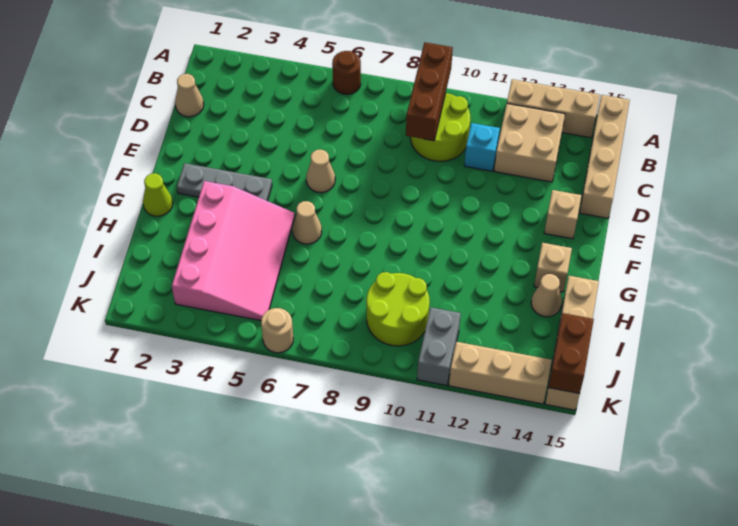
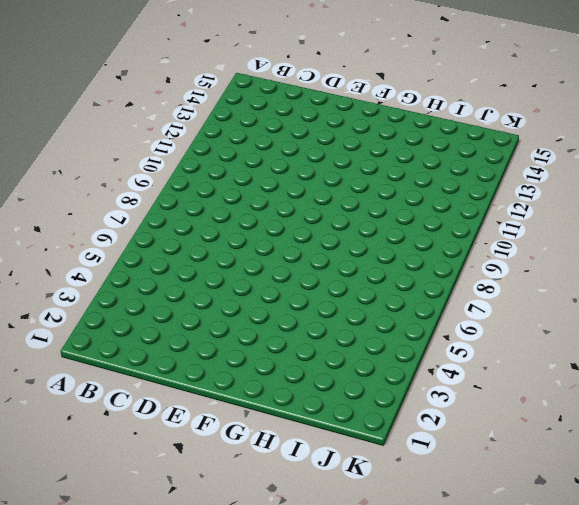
none -> brown 1x1 round brick [332,51,361,94]
none -> tan 1x3 brick [507,79,600,138]
none -> tan 1x4 brick [580,95,630,218]

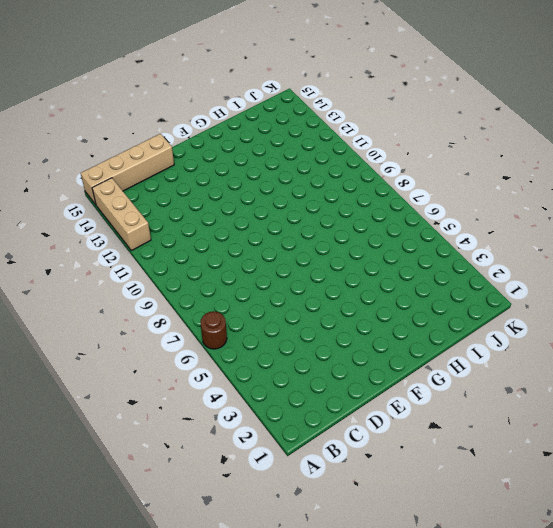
none -> lime 2x2 round brick [410,93,470,161]
none -> tan 2x2 brick [494,104,565,182]
none -> tan 1x1 cone [175,74,204,117]

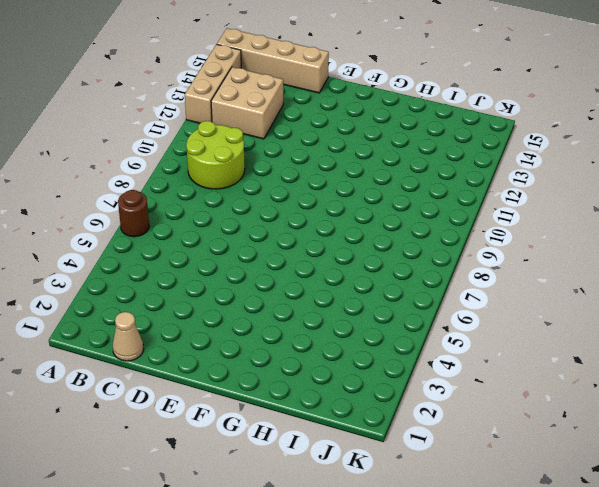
none -> cyan 1x1 brick [464,123,500,171]
none -> tan 1x1 cone [306,150,335,193]
none -> tan 1x1 brick [544,190,582,239]

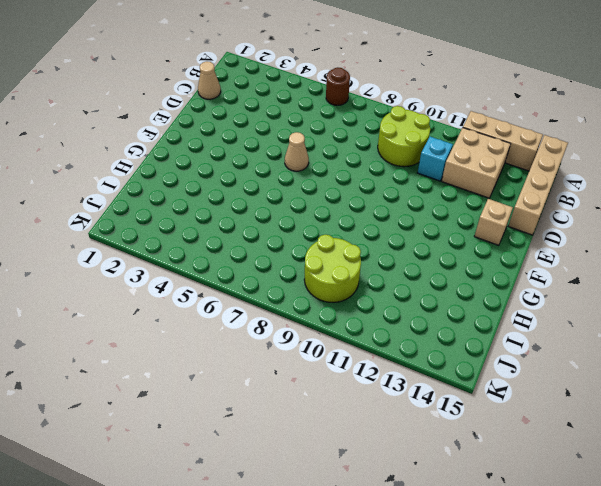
none -> grey 1x3 plate [177,163,272,201]
none -> lime 1x1 cone [143,173,173,216]
none -> pink 3x4 slope [172,181,295,321]

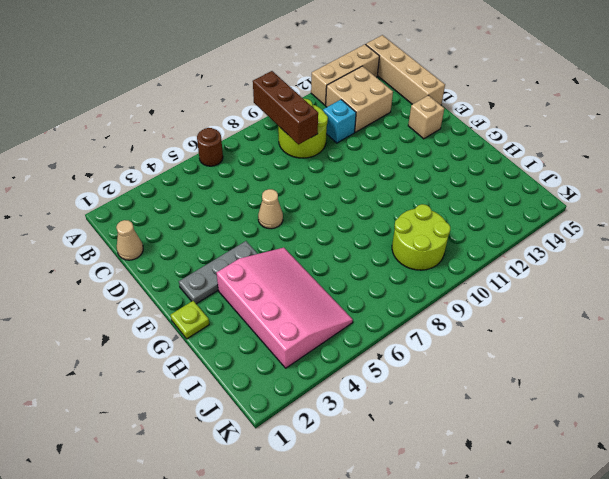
lime 1x1 plate [171,301,209,339] -> lime 1x1 cone [143,173,173,216]
none -> tan 1x1 cone [292,201,322,244]
none -> tan 1x1 brick [534,243,572,292]
none -> tan 1x1 cone [531,274,562,317]

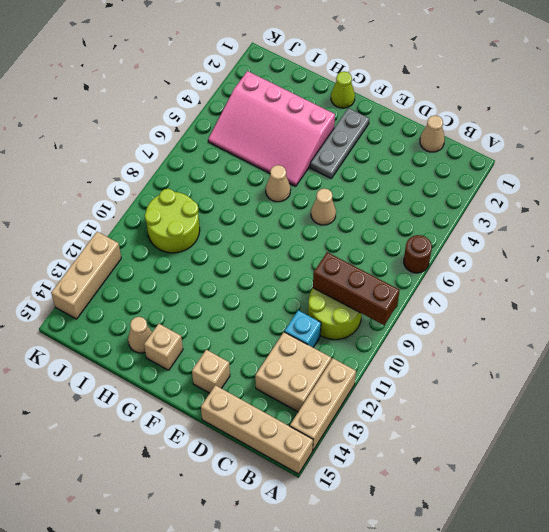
none -> tan 1x4 brick [545,276,599,410]
none -> grey 1x2 brick [417,307,461,386]
none -> tan 1x1 round brick [261,308,293,353]

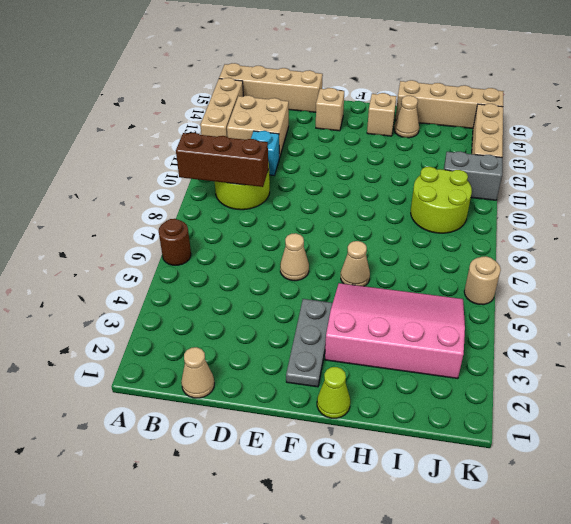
none -> brown 1x2 brick [549,313,594,394]

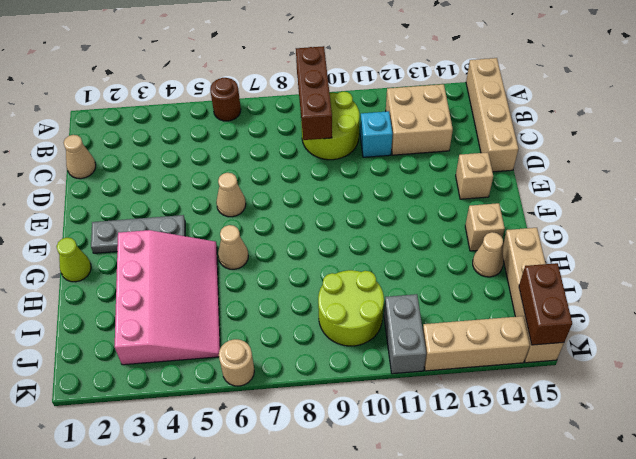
none -> tan 1x3 brick [507,79,600,138]

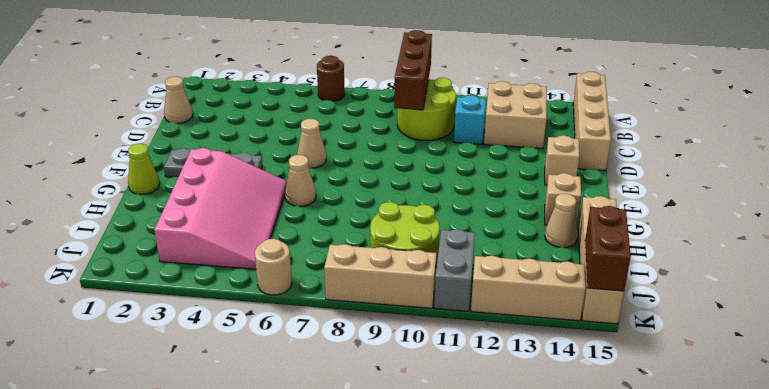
tan 1x3 brick [324,244,437,308] -> tan 1x3 brick moved to [507,79,600,138]

